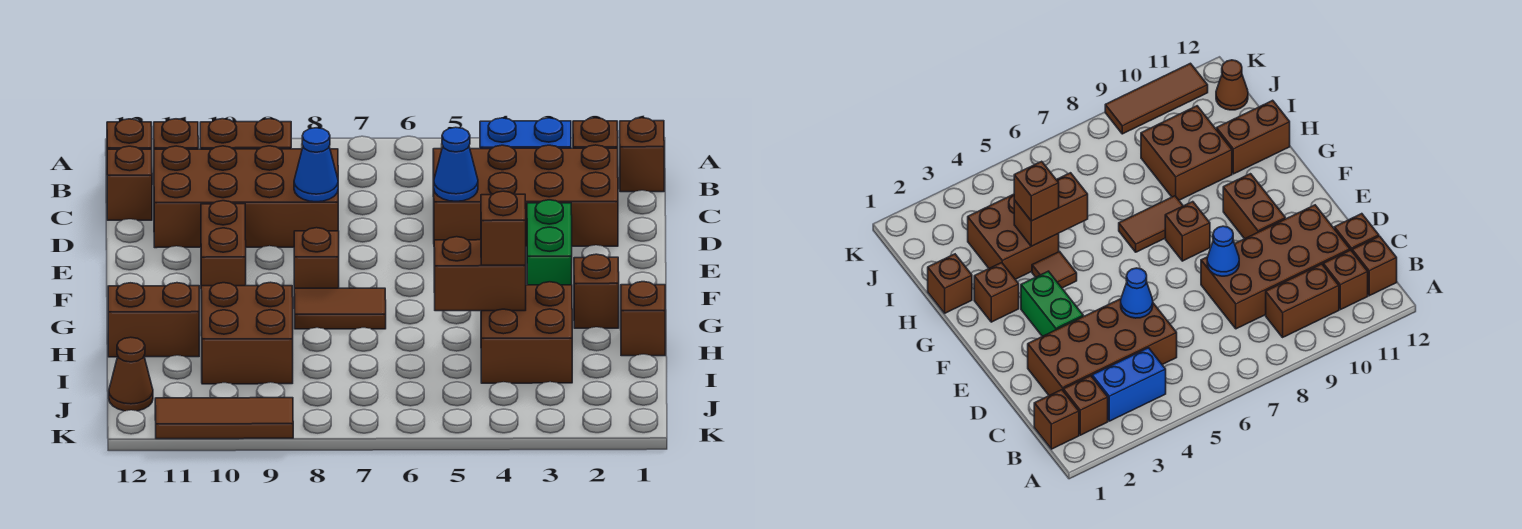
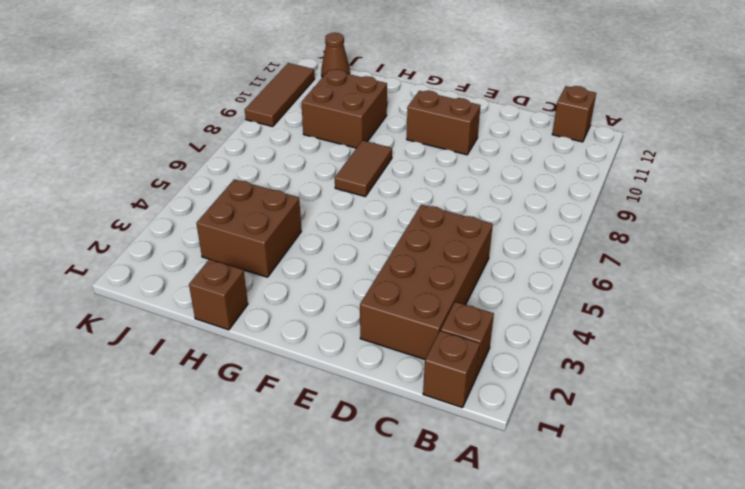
none -> blue 1x2 brick [480,118,571,149]
none -> brown 1x2 brick [200,119,291,149]
none -> brown 1x1 brick [154,119,198,149]

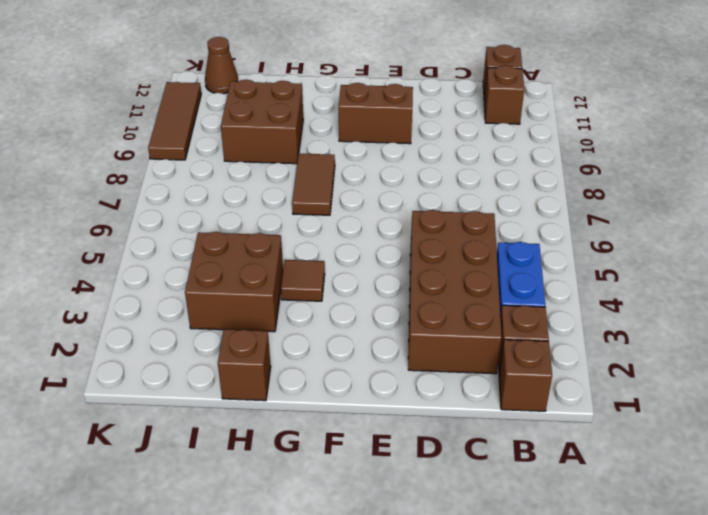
none -> brown 1x2 brick [200,119,291,149]
none -> brown 2x4 brick [154,146,338,248]
none -> brown 1x1 brick [107,146,152,220]

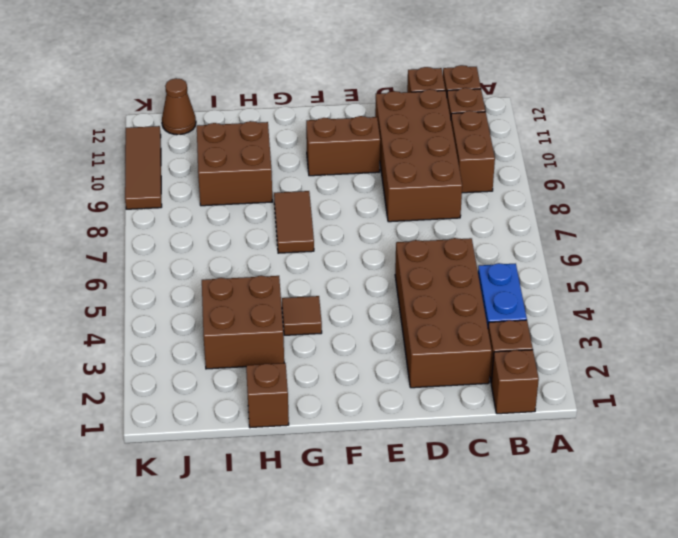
none -> green 1x2 brick [527,200,572,285]
none -> brown 1x1 brick [294,228,339,288]
none -> brown 1x1 brick [574,254,619,328]

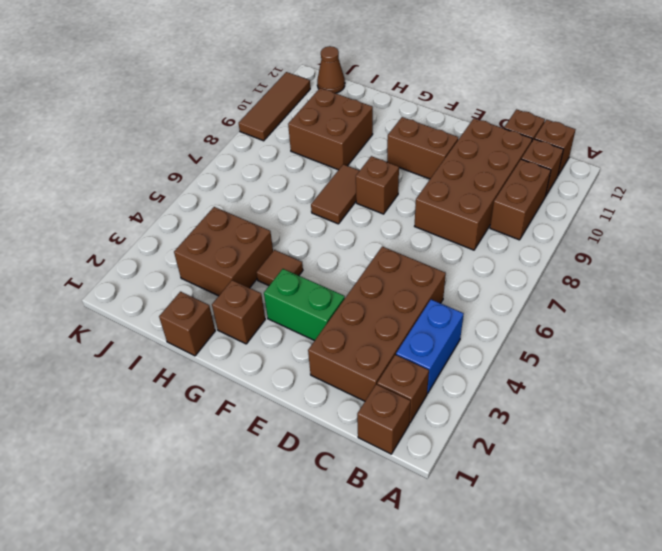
none -> brown 1x2 brick [108,283,199,357]
none -> blue 1x1 cone [434,127,478,201]
none -> blue 1x1 cone [294,128,338,202]

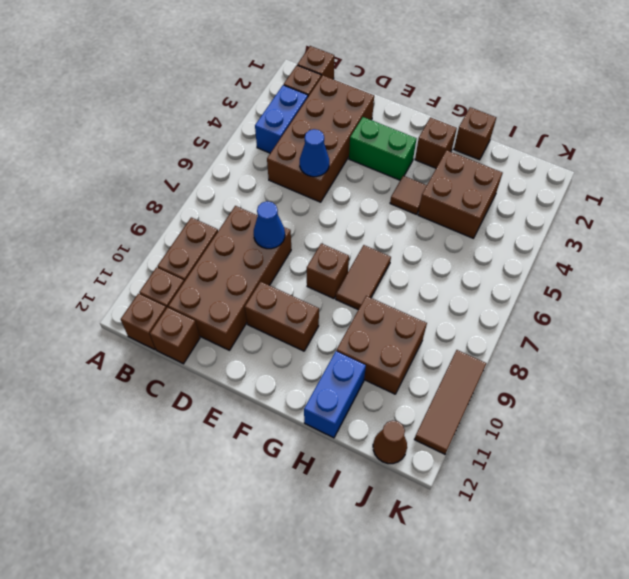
blue 1x2 brick [304,351,366,438] -> brown 1x2 brick [108,283,199,357]
none -> brown 1x2 brick [434,237,526,311]
none -> brown 1x1 brick [481,191,526,265]

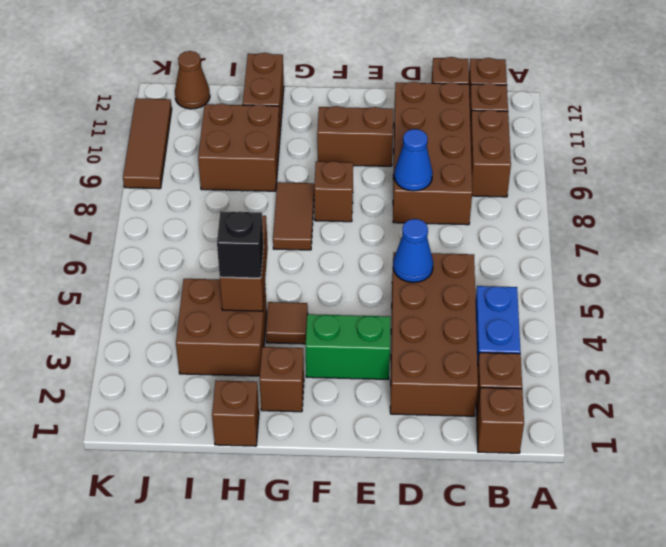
black 1x1 brick [217,211,264,278] -> brown 1x1 brick [481,191,526,265]

